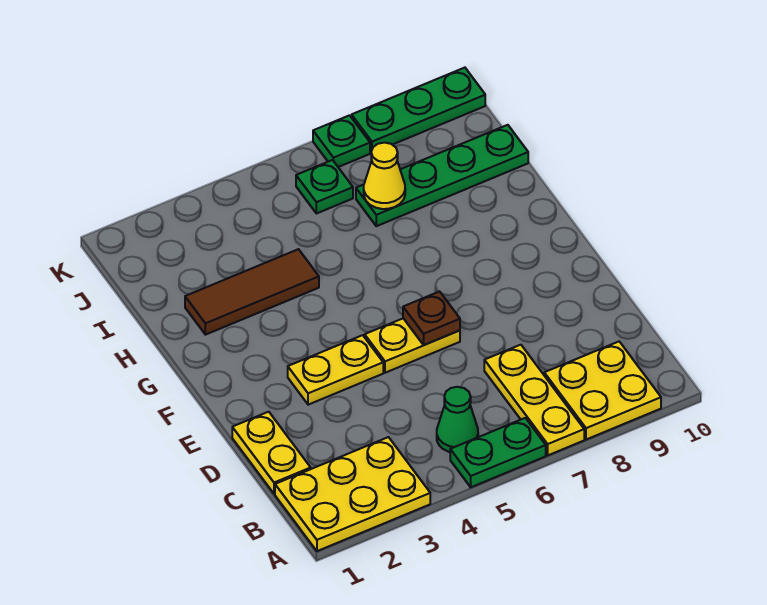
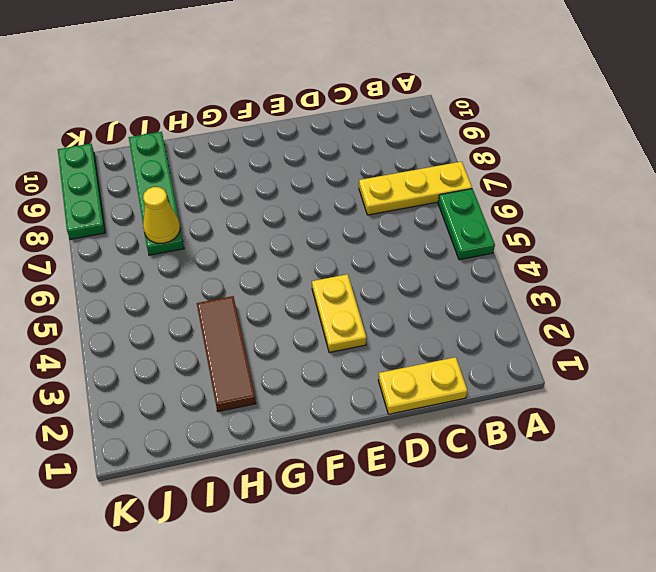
none -> yellow 2x3 plate [275,437,430,551]
none -> yellow 2x2 plate [544,342,661,440]
none -> green 1x1 cone [437,387,478,452]

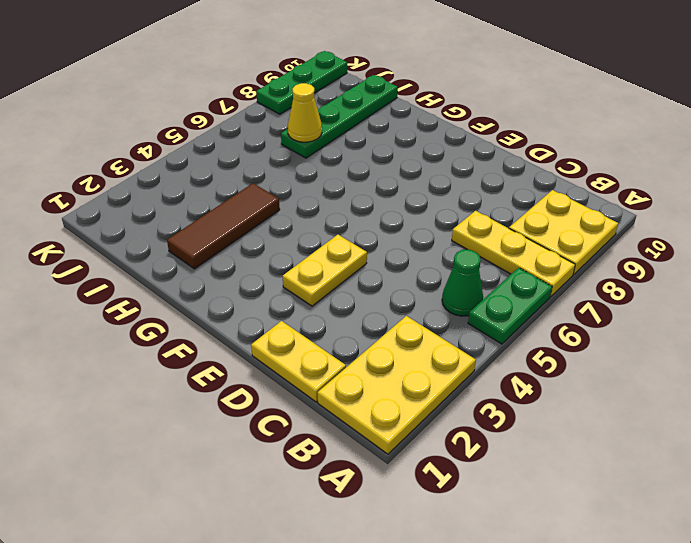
none -> yellow 1x2 plate [365,318,460,373]
none -> green 1x1 plate [296,160,353,214]
none -> green 1x1 plate [313,115,370,167]

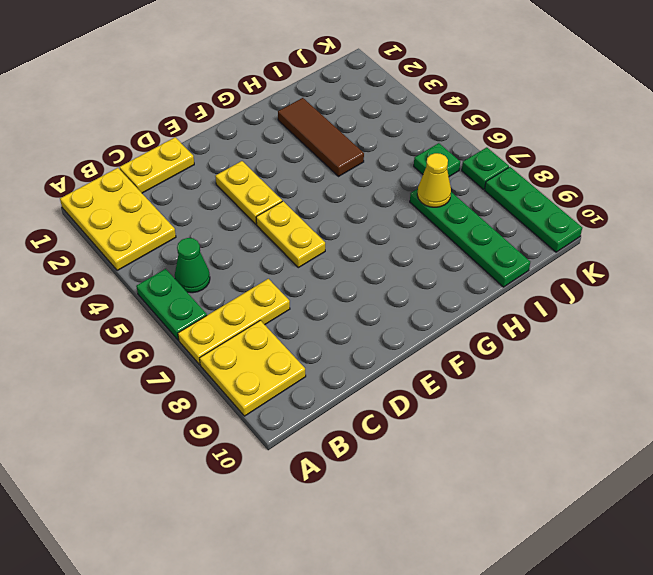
none -> brown 1x1 plate [403,292,460,345]

